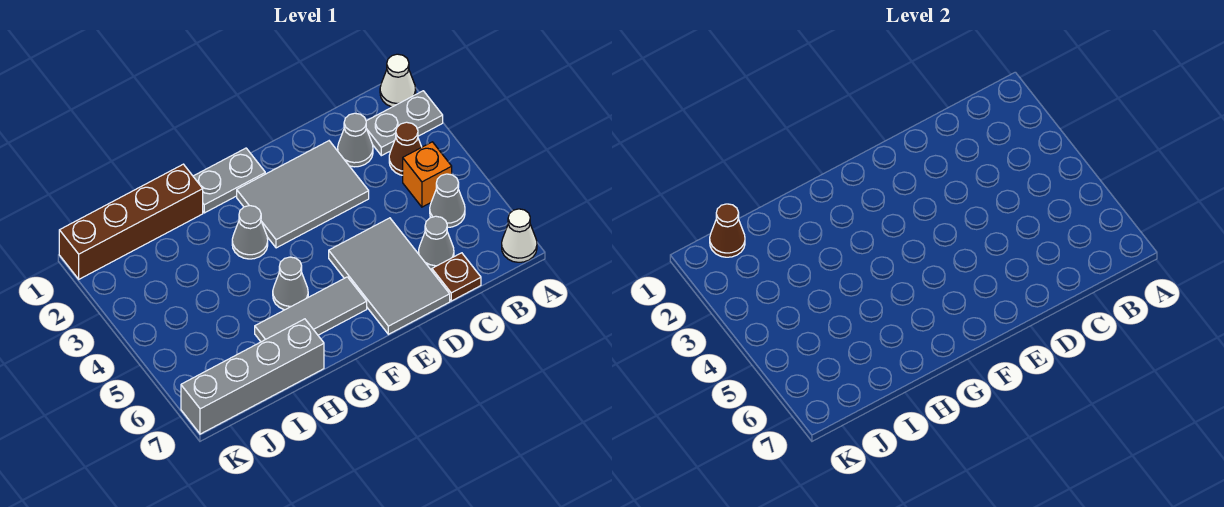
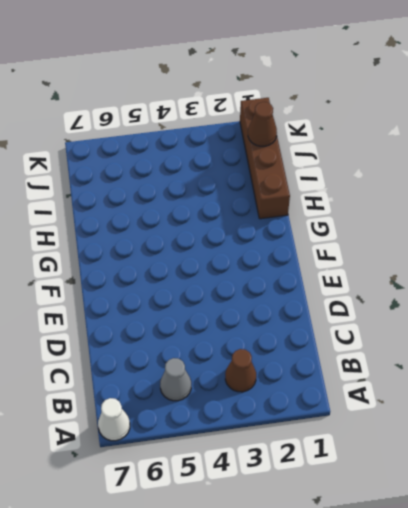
none -> white 1x1 cone [380,54,416,107]
none -> grey 1x2 plate [366,91,443,156]
none -> orange 1x1 brick [403,142,452,207]

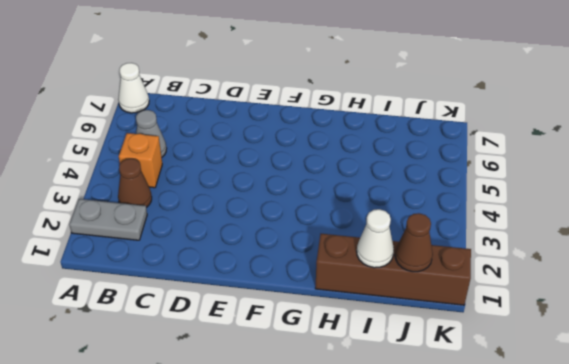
white 1x1 cone [357,209,394,268] -> white 1x1 cone moved to [380,54,416,107]
none -> grey 1x1 cone [338,113,373,167]
none -> grey 1x1 cone [419,216,454,269]
none -> brown 1x1 plate [432,253,481,301]

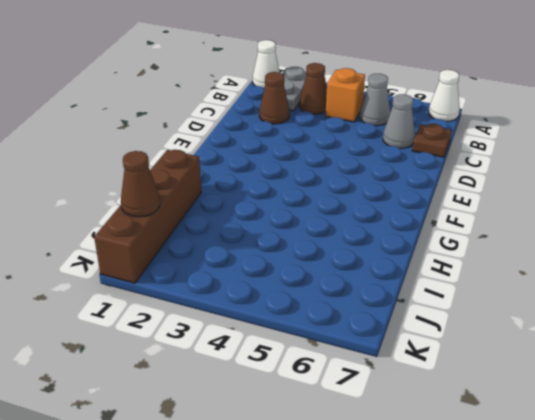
brown 1x1 cone [259,72,290,124] -> grey 1x1 cone [338,113,373,167]
none -> grey 2x3 tile [237,141,369,248]
none -> grey 2x3 tile [329,218,450,334]
none -> grey 1x2 plate [193,148,265,213]

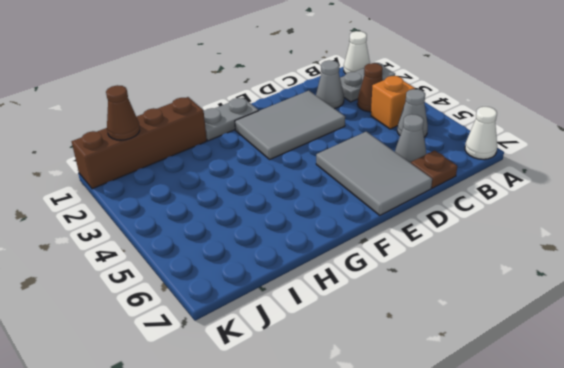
none -> grey 1x3 tile [255,277,367,342]
none -> grey 1x1 cone [232,206,268,259]
none -> grey 1x1 cone [273,257,308,310]

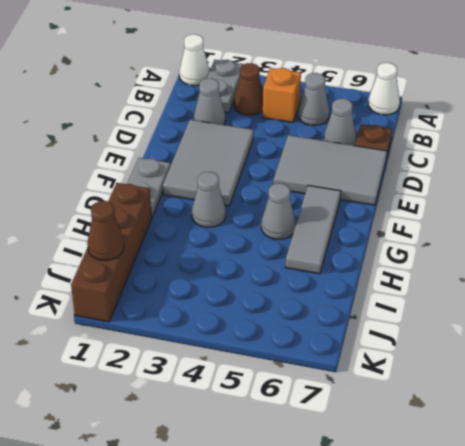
none -> grey 1x4 brick [181,319,324,434]

